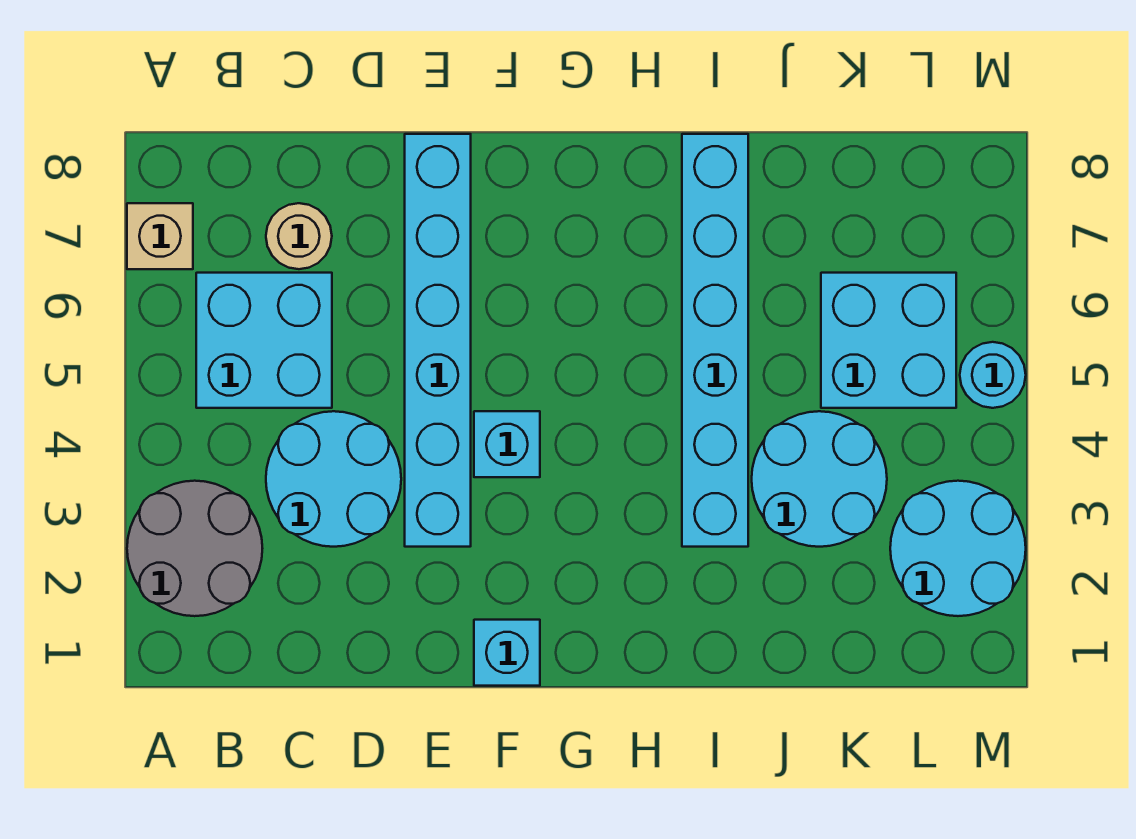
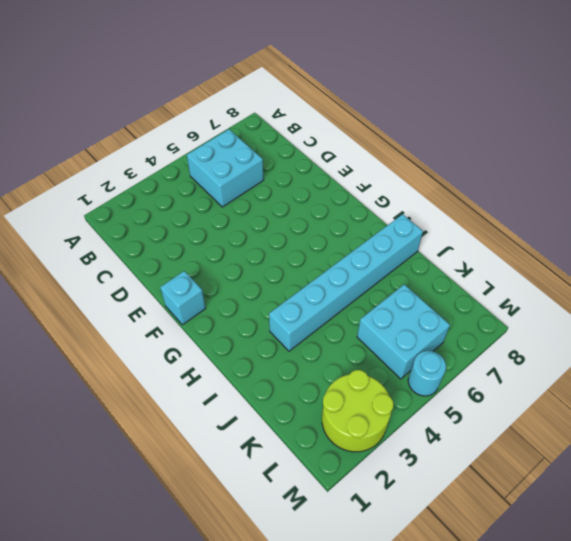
lime 2x2 round brick [322,370,393,452] -> cyan 2x2 round brick [890,481,1026,616]
none -> grey 2x2 round brick [127,481,262,616]
none -> tan 1x1 brick [127,203,193,269]
none -> cyan 2x2 round brick [266,411,401,547]

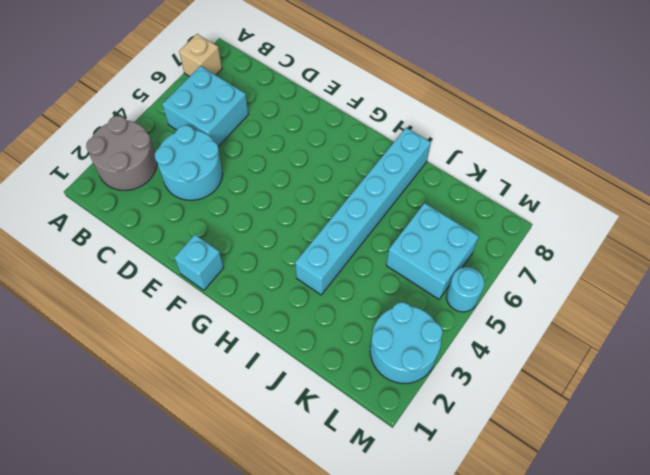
none -> tan 1x1 round brick [266,203,332,269]
none -> cyan 1x6 brick [405,134,471,547]
none -> cyan 1x1 brick [474,411,540,477]

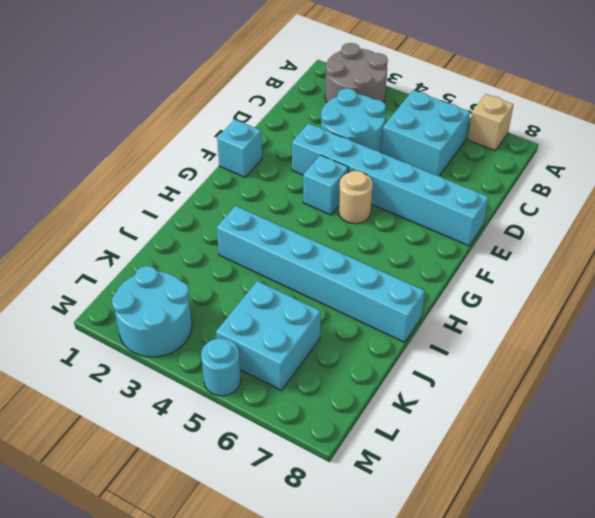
tan 1x1 round brick [339,171,373,224] -> tan 1x1 round brick moved to [266,203,332,269]
none -> cyan 2x2 round brick [752,411,887,547]

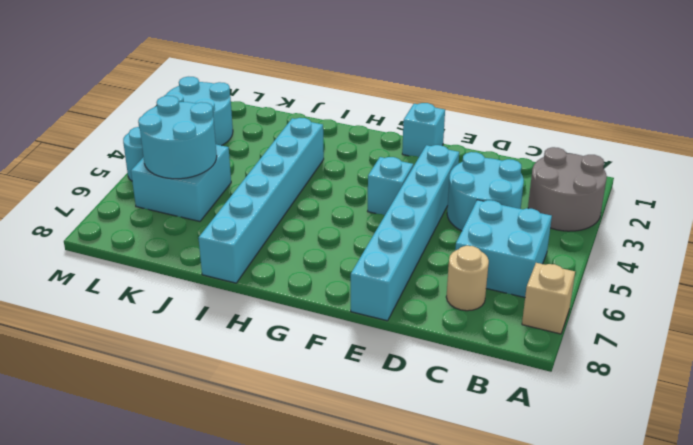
cyan 2x2 round brick [138,96,217,179] -> cyan 2x2 round brick moved to [752,411,887,547]

